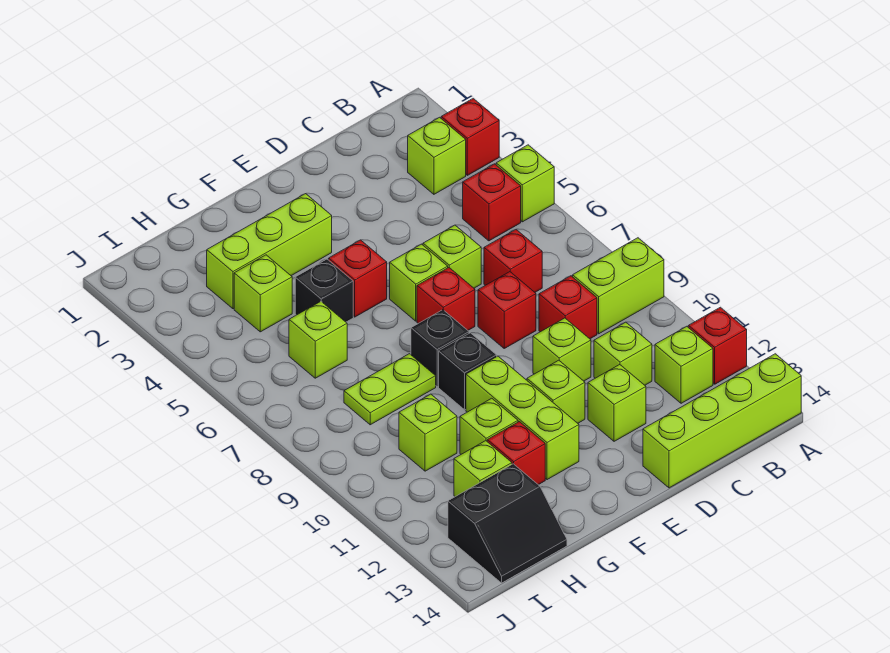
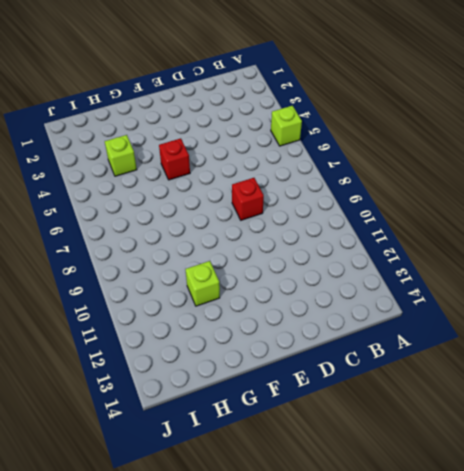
none -> red 1x1 brick [441,99,499,175]
none -> lime 1x2 brick [573,238,664,334]
none -> red 1x1 brick [688,307,747,384]
none -> lime 1x4 brick [643,354,801,488]

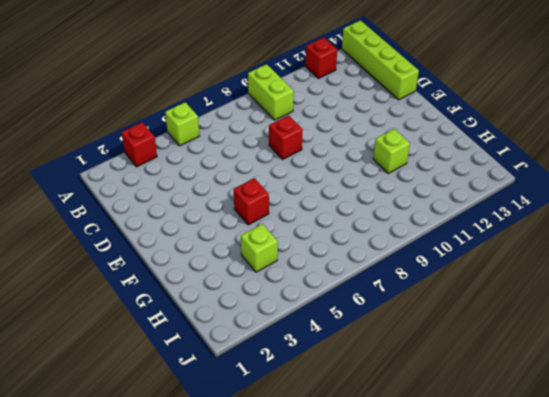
none -> lime 1x1 brick [408,117,466,194]
none -> red 1x1 brick [463,164,521,241]
none -> lime 1x1 brick [655,326,713,403]
none -> red 1x1 brick [484,230,542,292]

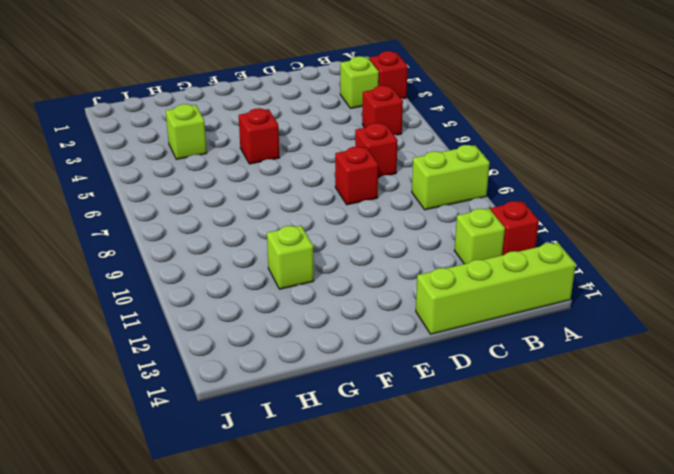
none -> lime 1x1 brick [496,145,554,222]
none -> red 1x1 brick [539,276,597,339]
none -> lime 1x1 brick [594,322,652,385]
none -> lime 1x1 brick [423,225,481,288]

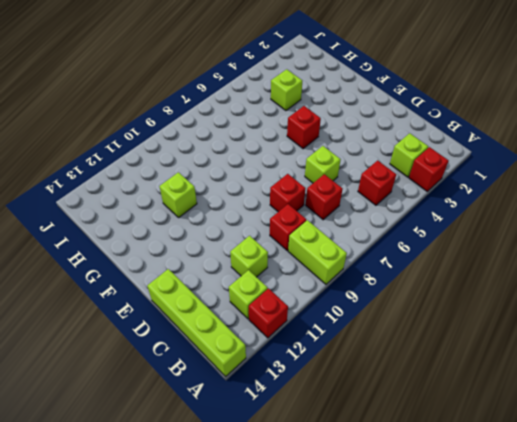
none -> lime 1x1 brick [496,145,554,222]
none -> lime 1x1 brick [533,318,591,381]
none -> lime 1x1 brick [588,365,646,441]
none -> lime 1x1 brick [390,244,448,321]

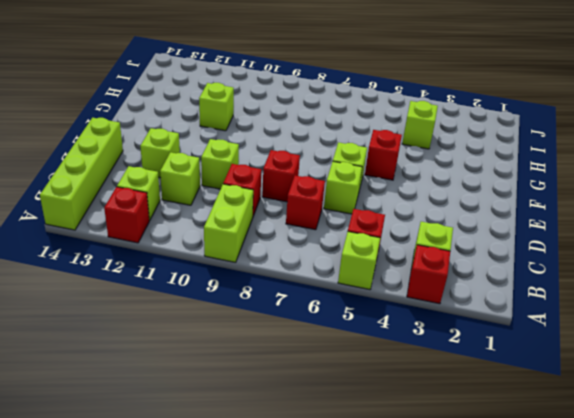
none -> red 1x1 brick [417,268,475,330]
none -> lime 1x1 brick [527,360,585,423]
none -> lime 1x3 brick [207,194,332,309]
none -> black 1x1 brick [411,310,469,387]

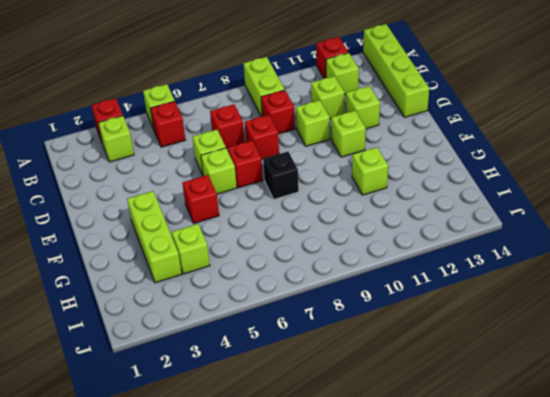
none -> black 1x1 brick [439,333,497,410]
none -> lime 1x3 brick [466,356,579,480]
none -> black 1x1 brick [295,259,353,322]
none -> lime 1x2 plate [344,354,436,425]

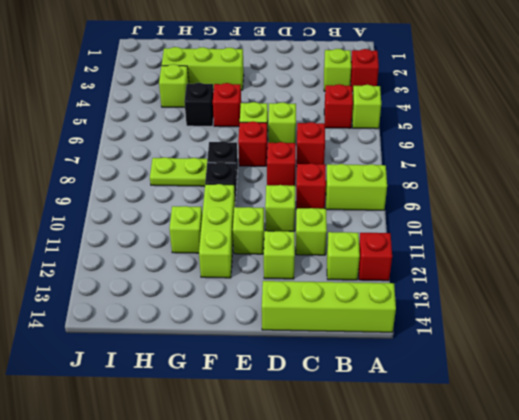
none -> red 1x1 brick [487,422,545,485]
none -> lime 1x1 brick [289,301,347,378]
none -> lime 1x1 brick [399,394,457,471]
none -> lime 1x1 brick [454,441,512,497]

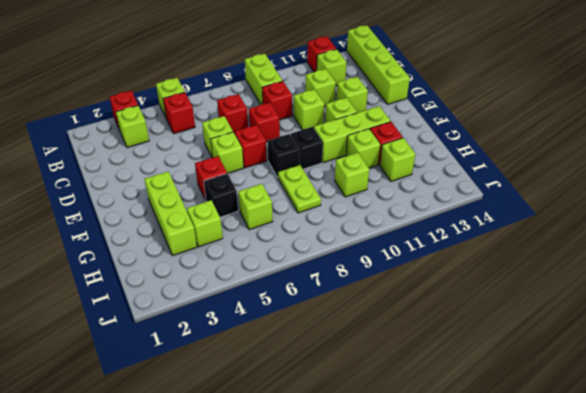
none -> black 2x2 slope [448,464,567,583]

